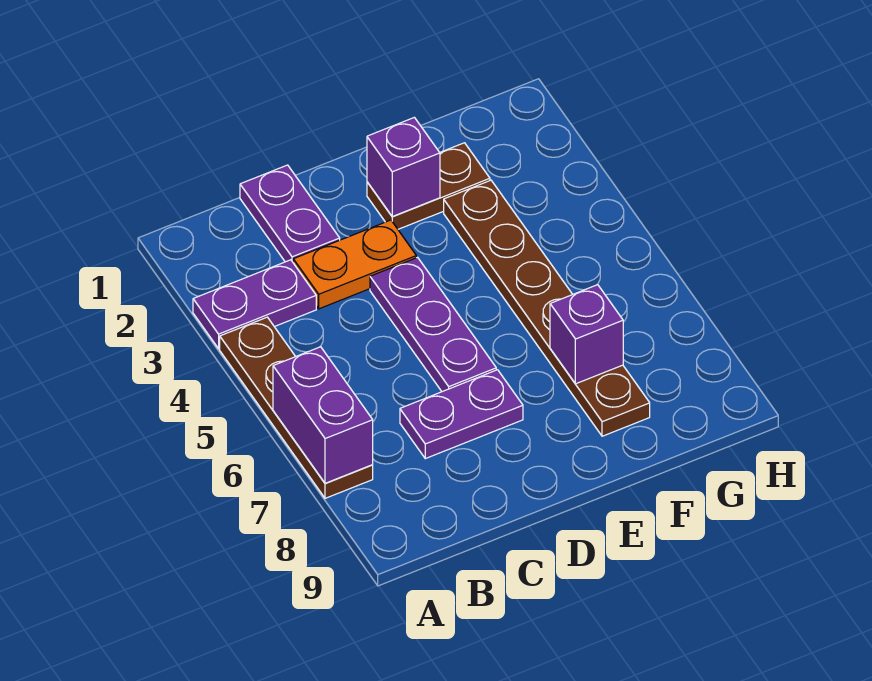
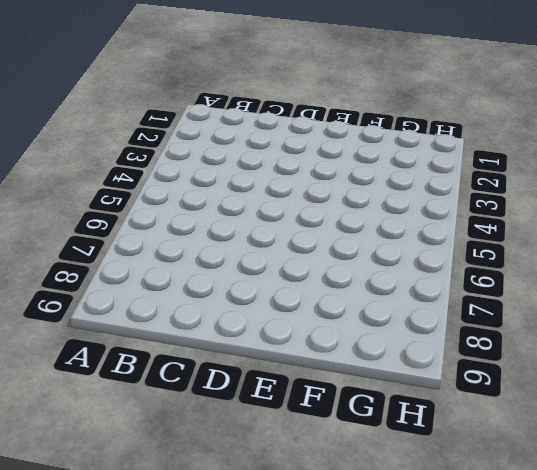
none -> purple 1x2 plate [193,260,316,349]
none -> brown 1x4 plate [220,317,373,498]

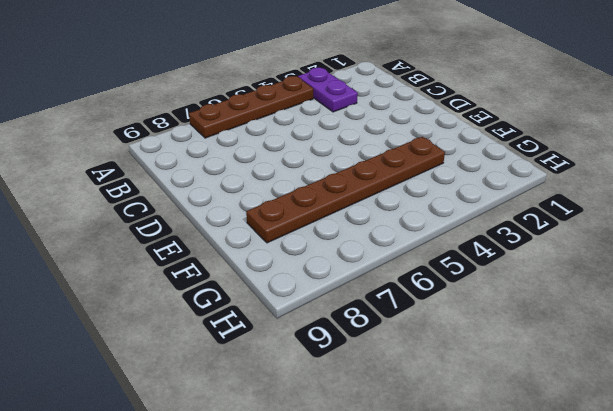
none -> purple 1x2 plate [240,165,340,262]
none -> orange 1x2 plate [293,220,416,309]

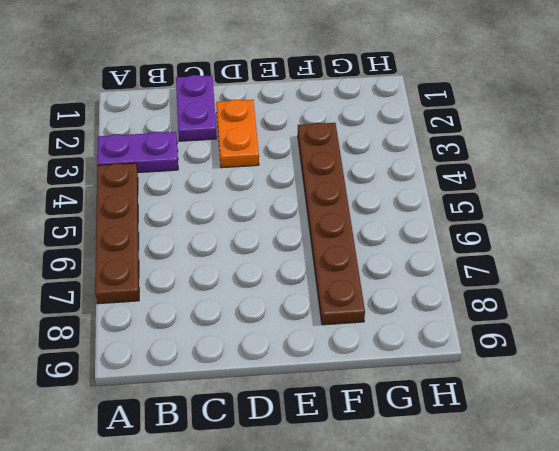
orange 1x2 plate [216,100,259,168] -> orange 1x2 plate turned to [293,220,416,309]
none -> purple 1x2 plate [400,370,523,459]
none -> purple 1x3 plate [370,257,496,392]

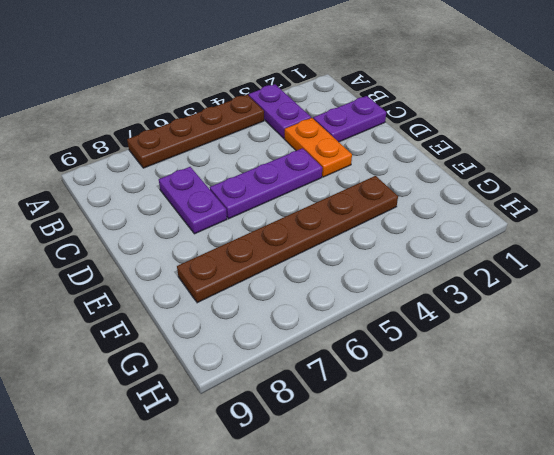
none -> brown 1x2 plate [367,143,490,229]
none -> purple 1x2 brick [273,347,373,483]

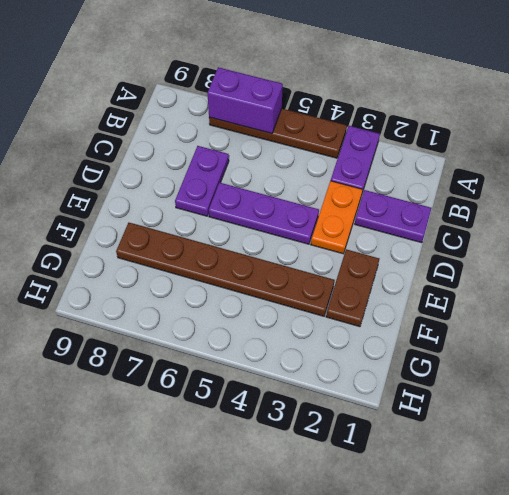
none -> purple 1x1 brick [367,117,440,216]
none -> purple 1x1 brick [550,285,623,384]

